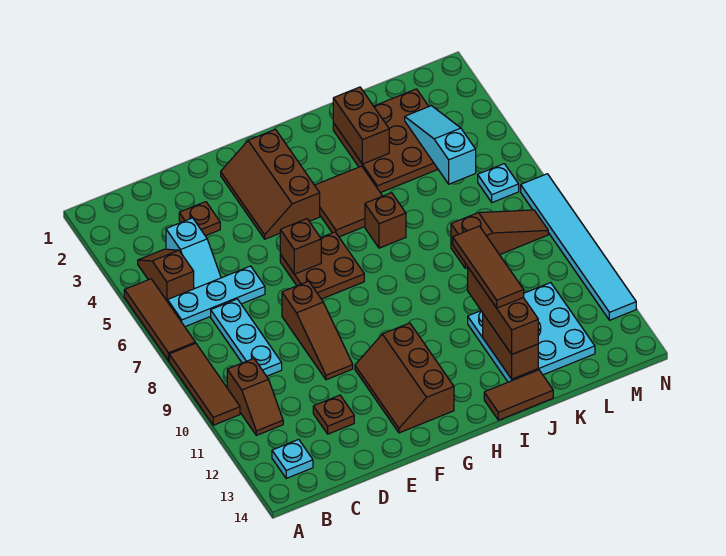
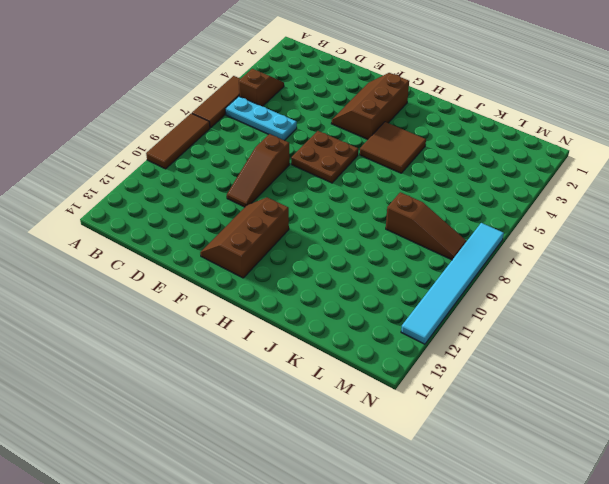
none -> brown 1x2 slope [227,359,283,435]
none -> cyan 1x1 plate [272,439,313,478]
none -> cyan 1x2 slope [166,218,221,289]

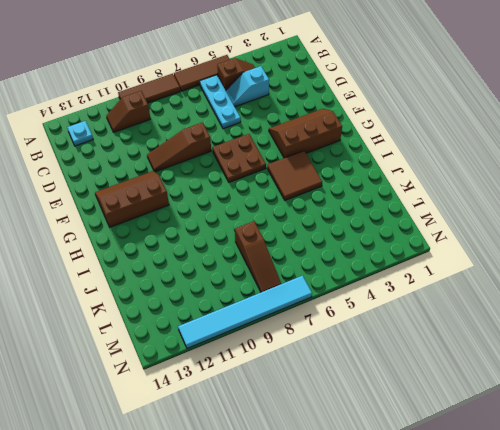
none -> cyan 1x3 plate [211,299,282,376]
none -> brown 1x1 plate [179,202,220,236]
none -> brown 1x1 plate [313,395,354,434]

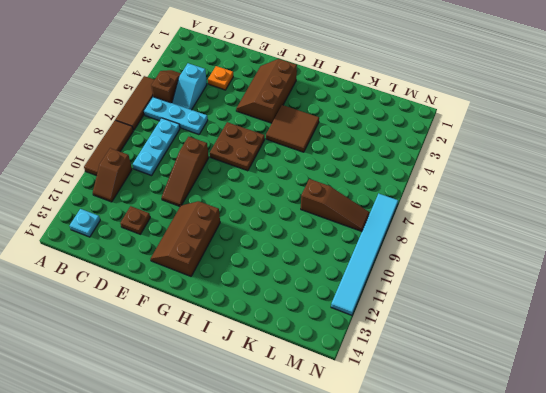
orange 1x1 plate [208,66,233,90] -> brown 1x1 plate [179,202,220,236]
none -> brown 1x1 brick [365,193,406,248]
none -> brown 1x2 tile [484,370,553,420]
none -> brown 3x3 plate [333,89,438,193]

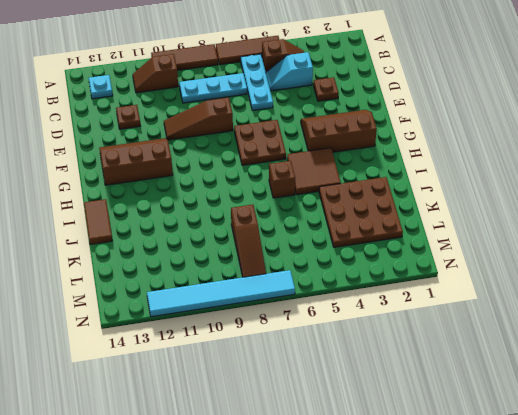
none -> cyan 3x3 plate [468,283,595,382]
none -> cyan 1x1 plate [478,164,519,203]
none -> brown 1x1 brick [280,219,321,274]

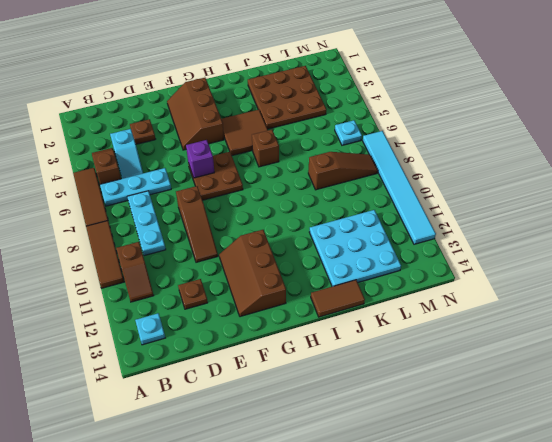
purple 1x1 brick [186,140,214,178] -> brown 1x1 brick [280,219,321,274]
none -> brown 1x2 brick [333,87,389,164]
none -> brown 1x2 brick [483,314,538,379]
none -> cyan 1x3 slope [405,106,476,184]

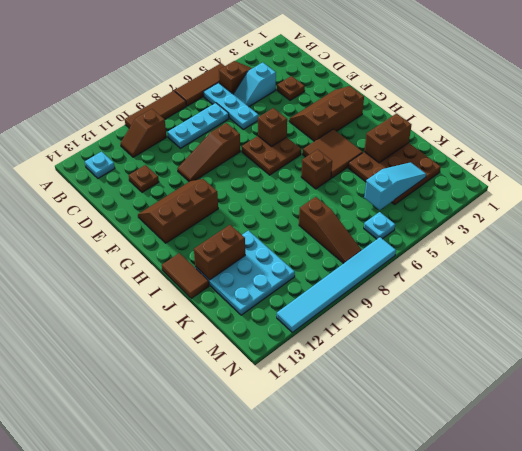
none -> brown 1x3 brick [468,268,538,354]
none -> brown 1x3 tile [453,226,524,308]

